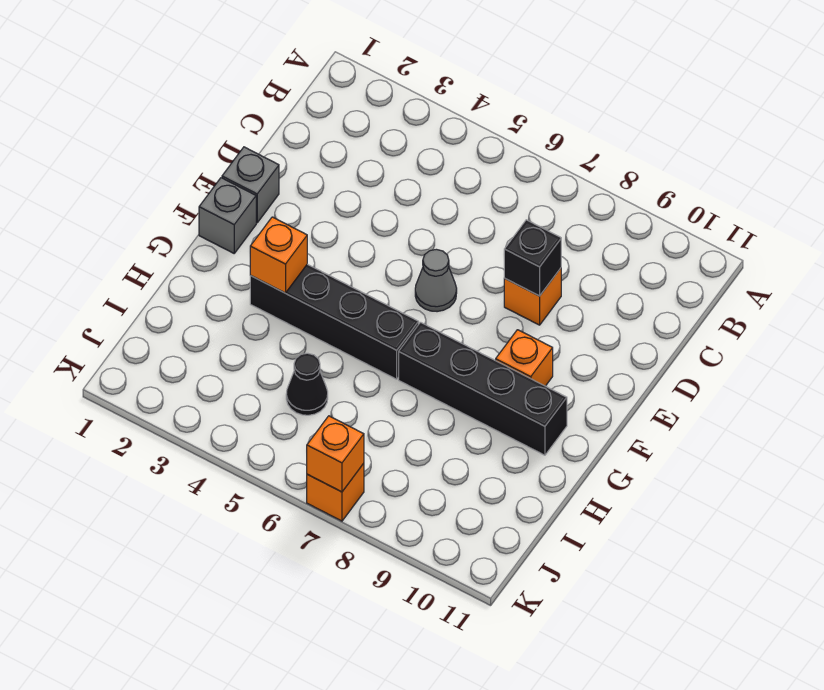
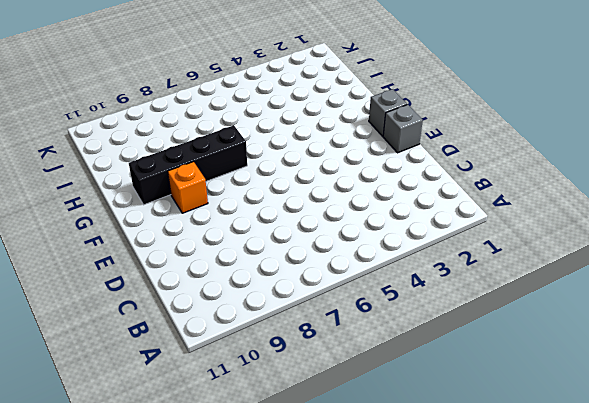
none -> orange 1x1 brick [504,268,561,325]
none -> grey 1x1 cone [415,249,457,312]
none -> black 1x4 brick [250,264,419,379]

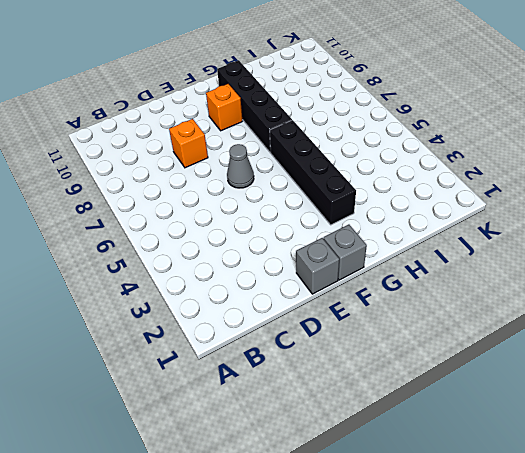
none -> black 1x1 cone [286,353,328,415]
none -> orange 1x1 brick [307,463,364,521]
none -> black 1x1 brick [504,220,561,296]

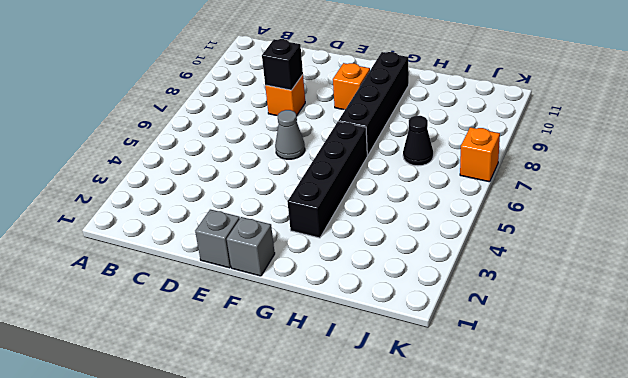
black 1x1 cone [403,116,433,166] -> black 1x1 cone moved to [286,353,328,415]
none -> orange 1x1 brick [250,217,307,293]
none -> orange 1x1 brick [307,416,364,492]

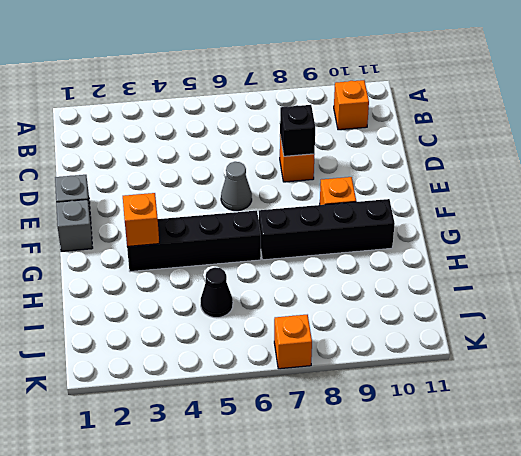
orange 1x1 brick [334,80,369,130] -> orange 1x1 brick moved to [307,416,364,492]

